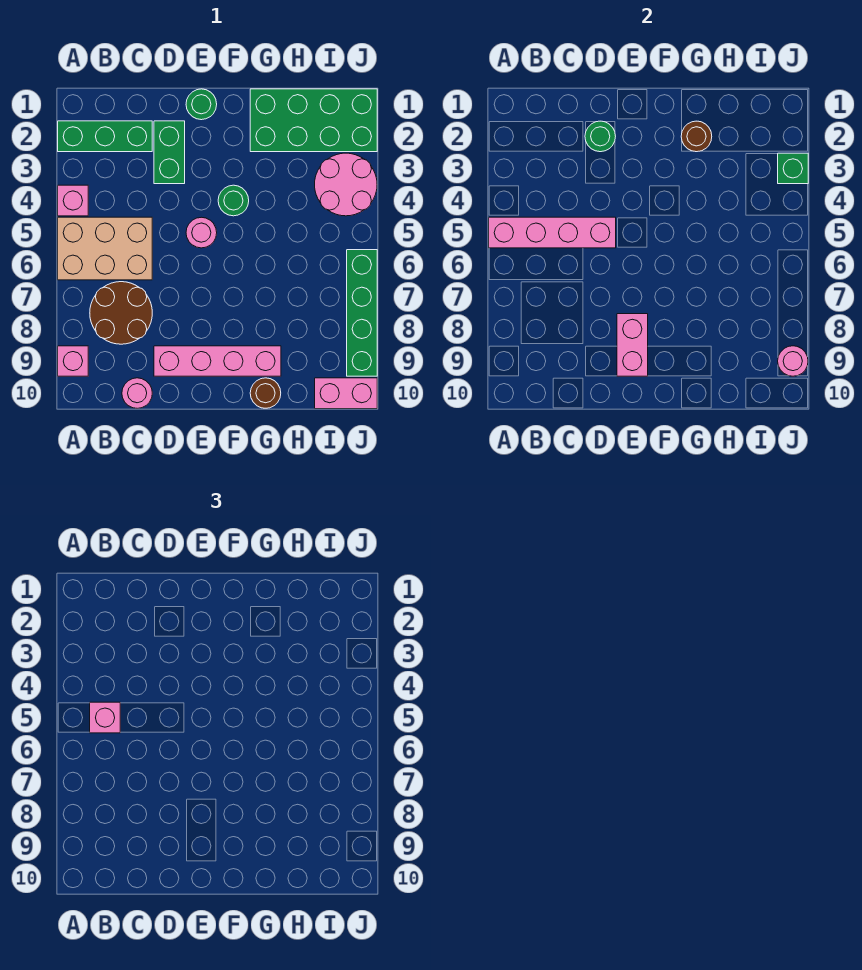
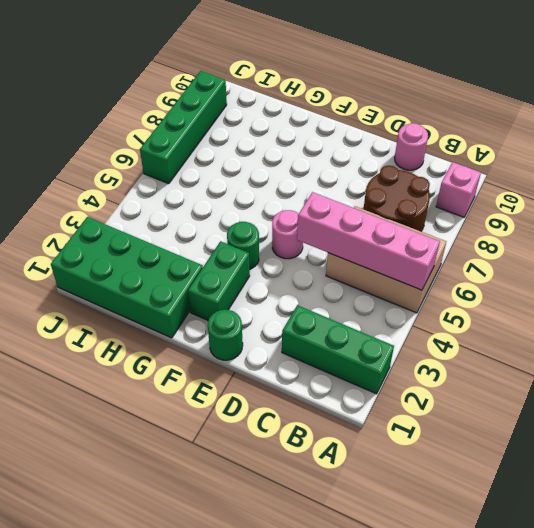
green 1x2 brick [188,241,250,320] -> green 1x2 brick moved to [154,121,185,184]
none -> pink 1x1 brick [58,185,88,216]
none -> pink 1x4 brick [154,346,281,376]
none -> brown 1x1 round brick [250,378,281,408]

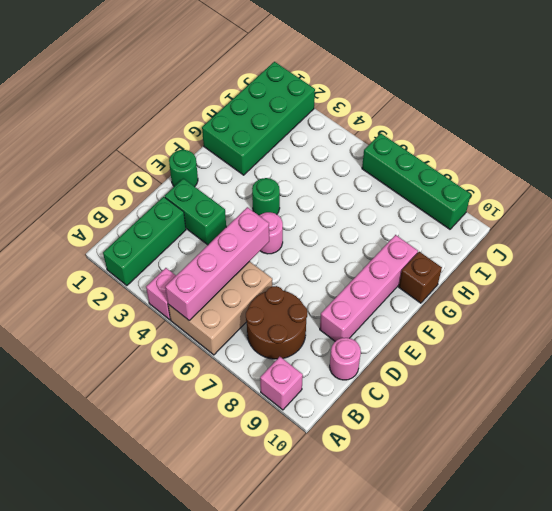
brown 1x1 brick [399,252,442,303] -> brown 1x1 round brick [250,378,281,408]
none -> pink 2x2 round brick [315,153,377,216]
none -> pink 1x2 brick [315,378,377,409]
none -> green 1x1 round brick [585,121,616,152]

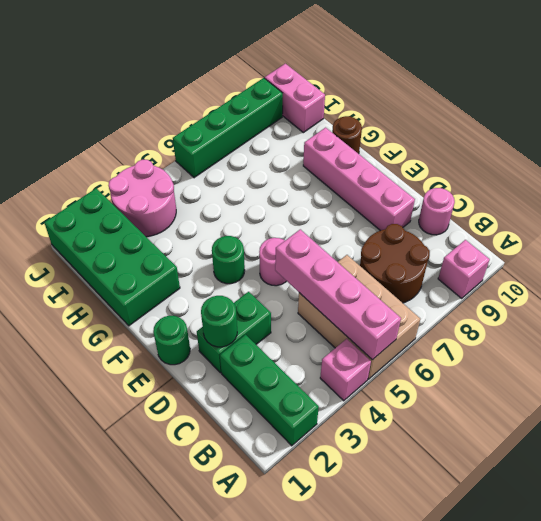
none -> pink 1x2 brick [617,314,648,376]
none -> brown 1x1 round brick [681,121,712,152]
none -> green 1x1 brick [778,153,808,184]

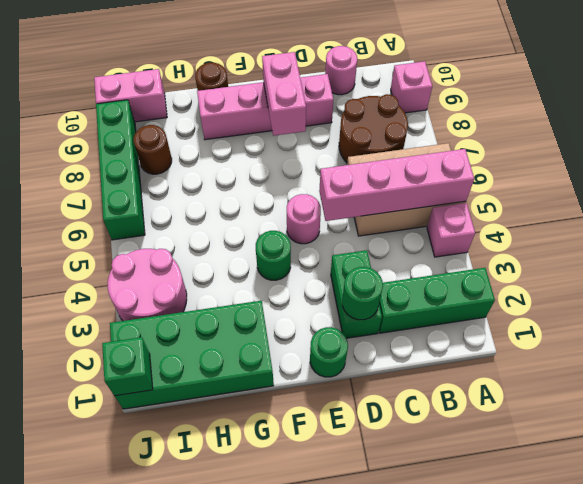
brown 1x1 round brick [133,125,172,174] -> brown 1x1 round brick moved to [681,121,712,152]
green 1x1 brick [102,337,153,396] -> green 1x1 brick moved to [778,153,808,184]
none -> pink 1x1 round brick [778,346,808,376]
none -> pink 1x1 brick [90,702,120,733]

